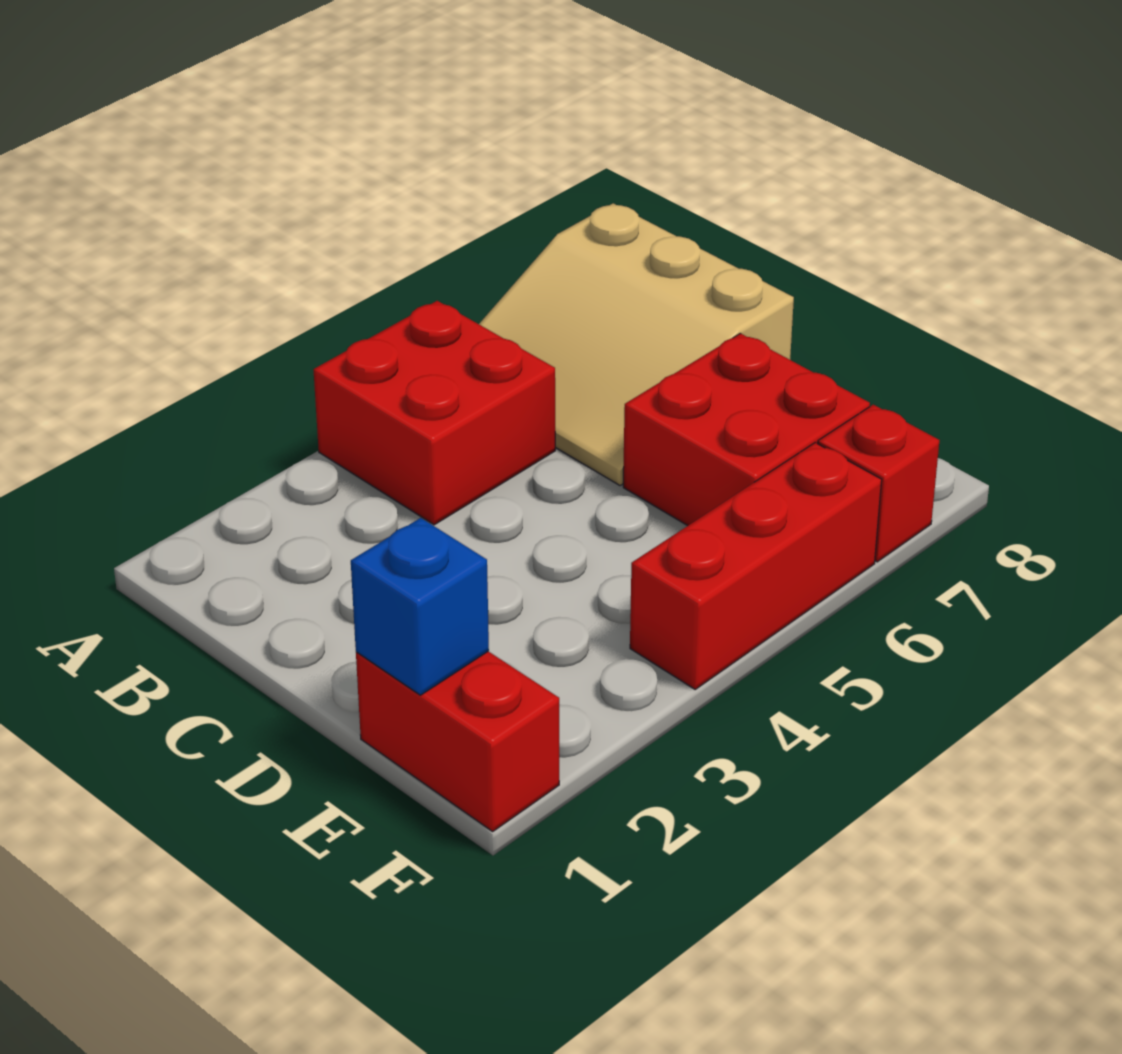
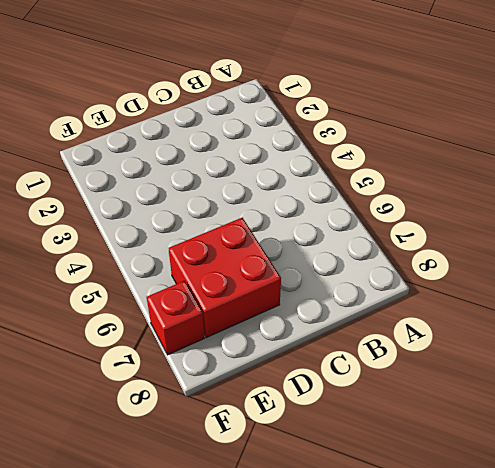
none -> red 2x2 brick [313,301,555,525]
none -> tan 3x3 slope [479,203,794,486]

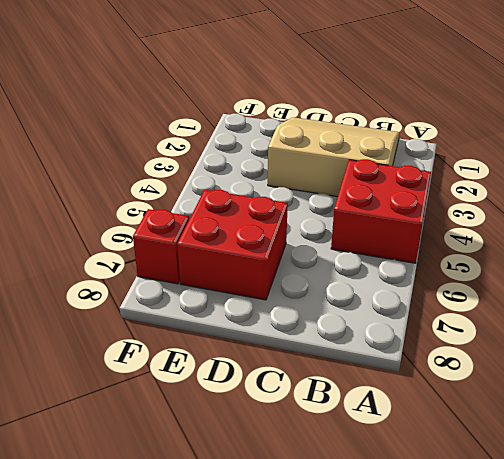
tan 3x3 slope [268,117,400,197] -> tan 3x3 slope moved to [479,203,794,486]
none -> red 1x2 brick [356,651,559,831]
none -> red 1x3 brick [630,443,882,689]

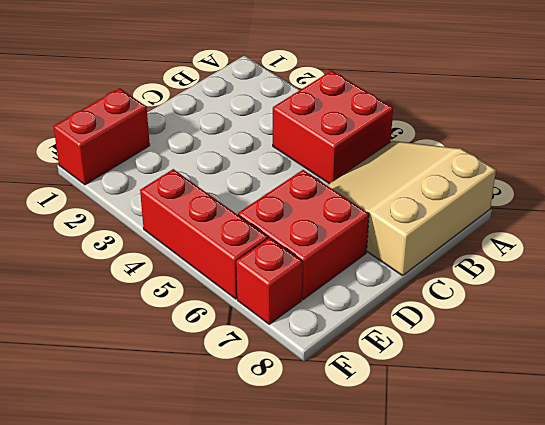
none -> blue 1x1 brick [351,518,489,695]

